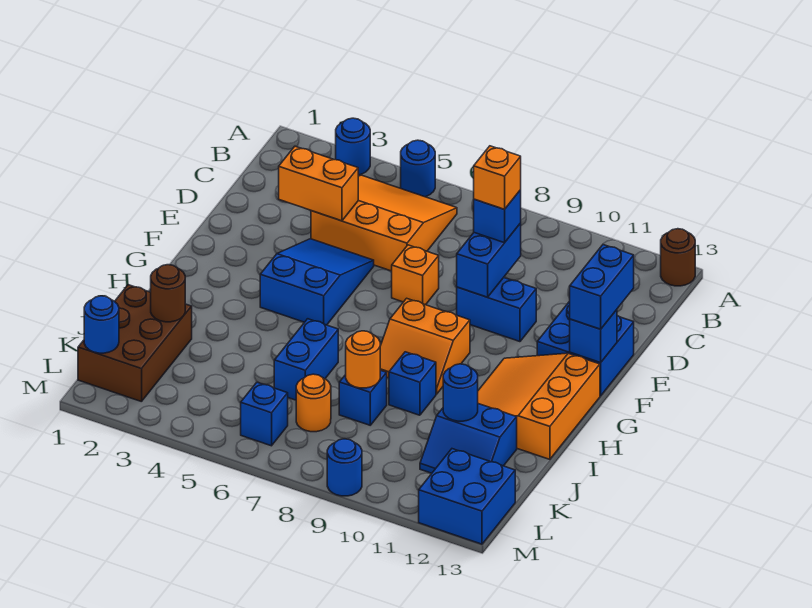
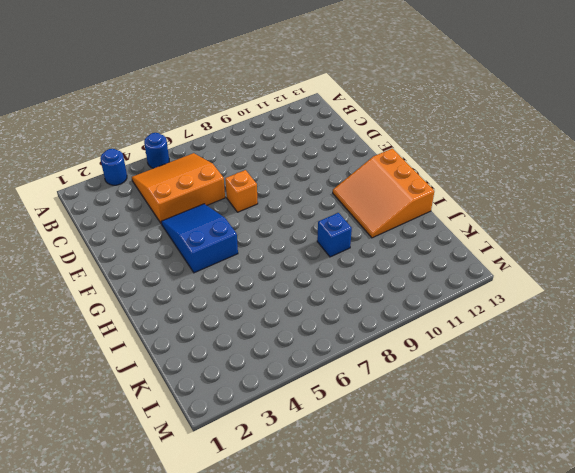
none -> brown 1x1 round brick [661,229,695,286]
none -> blue 1x2 brick [457,278,536,342]
none -> blue 2x2 brick [537,301,634,396]

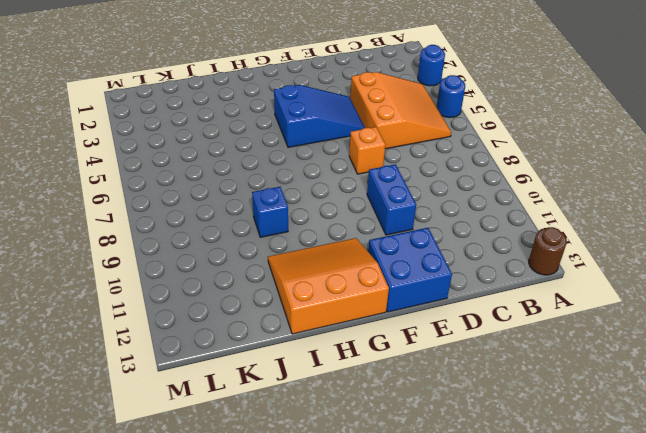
none -> orange 2x2 slope [380,298,470,394]
none -> blue 1x2 brick [274,319,338,400]
none -> brown 2x3 brick [78,285,192,402]

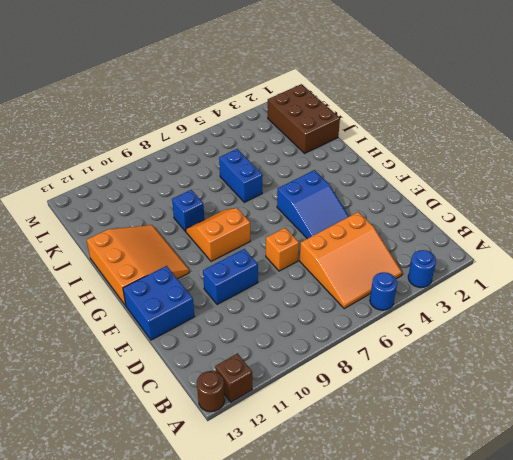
brown 1x1 brick [215,354,252,402] -> none
none -> blue 1x1 brick [339,370,387,425]
none -> blue 2x2 slope [420,404,517,473]
none -> orange 1x1 round brick [296,374,331,432]

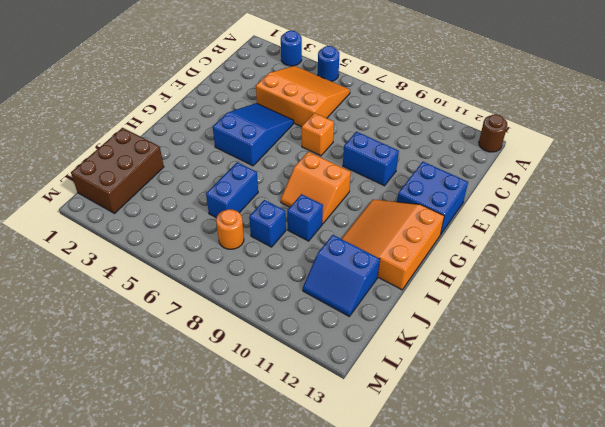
none -> blue 1x1 brick [241,382,288,446]
none -> blue 2x2 brick [419,449,515,544]
none -> blue 1x1 round brick [327,439,362,496]

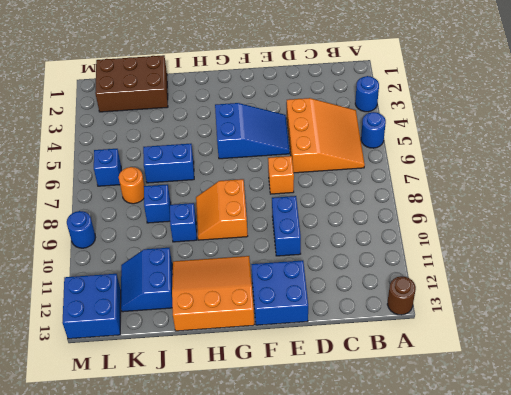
none -> orange 1x2 brick [279,146,358,221]
none -> blue 1x2 brick [457,223,521,297]
none -> blue 1x1 brick [570,310,617,363]

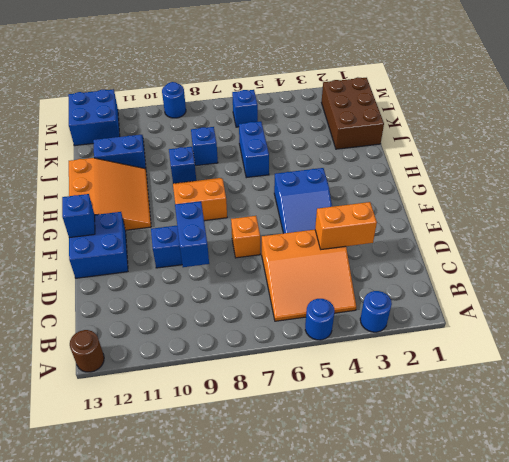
none -> orange 1x1 round brick [296,374,331,432]
none -> brown 1x1 round brick [151,265,185,322]
none -> orange 1x1 round brick [346,331,380,388]

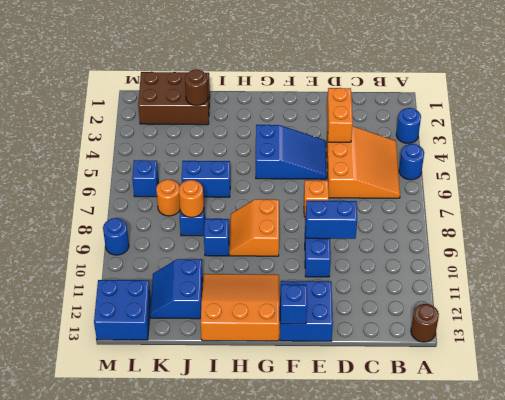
none -> blue 1x1 round brick [443,364,478,421]
none -> blue 1x1 round brick [84,296,119,353]
none -> blue 1x1 brick [474,190,521,243]

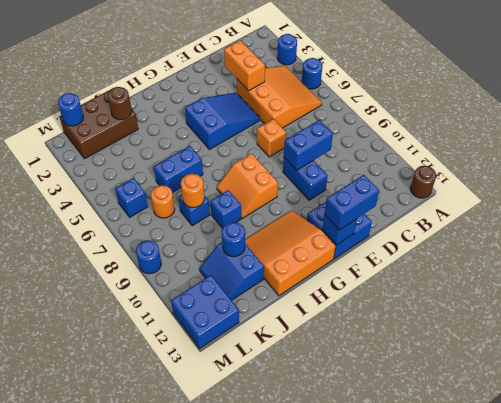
none -> blue 1x1 brick [474,190,521,243]
none -> orange 1x1 brick [474,146,521,209]

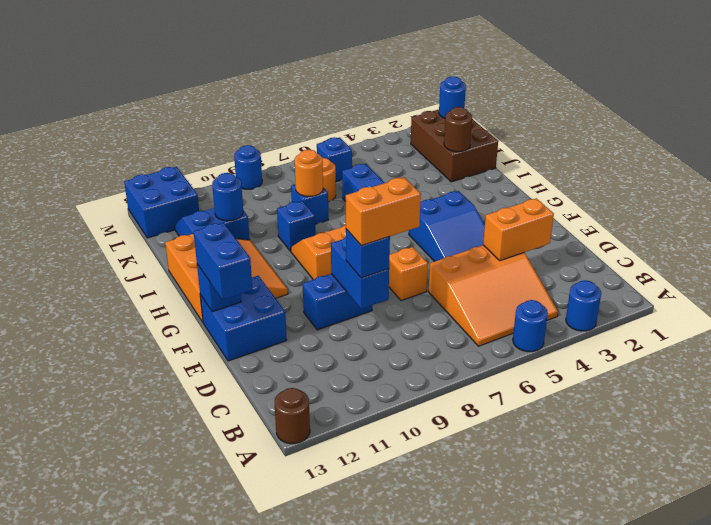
orange 1x2 brick [346,177,421,246] -> orange 1x1 brick [474,146,521,209]

